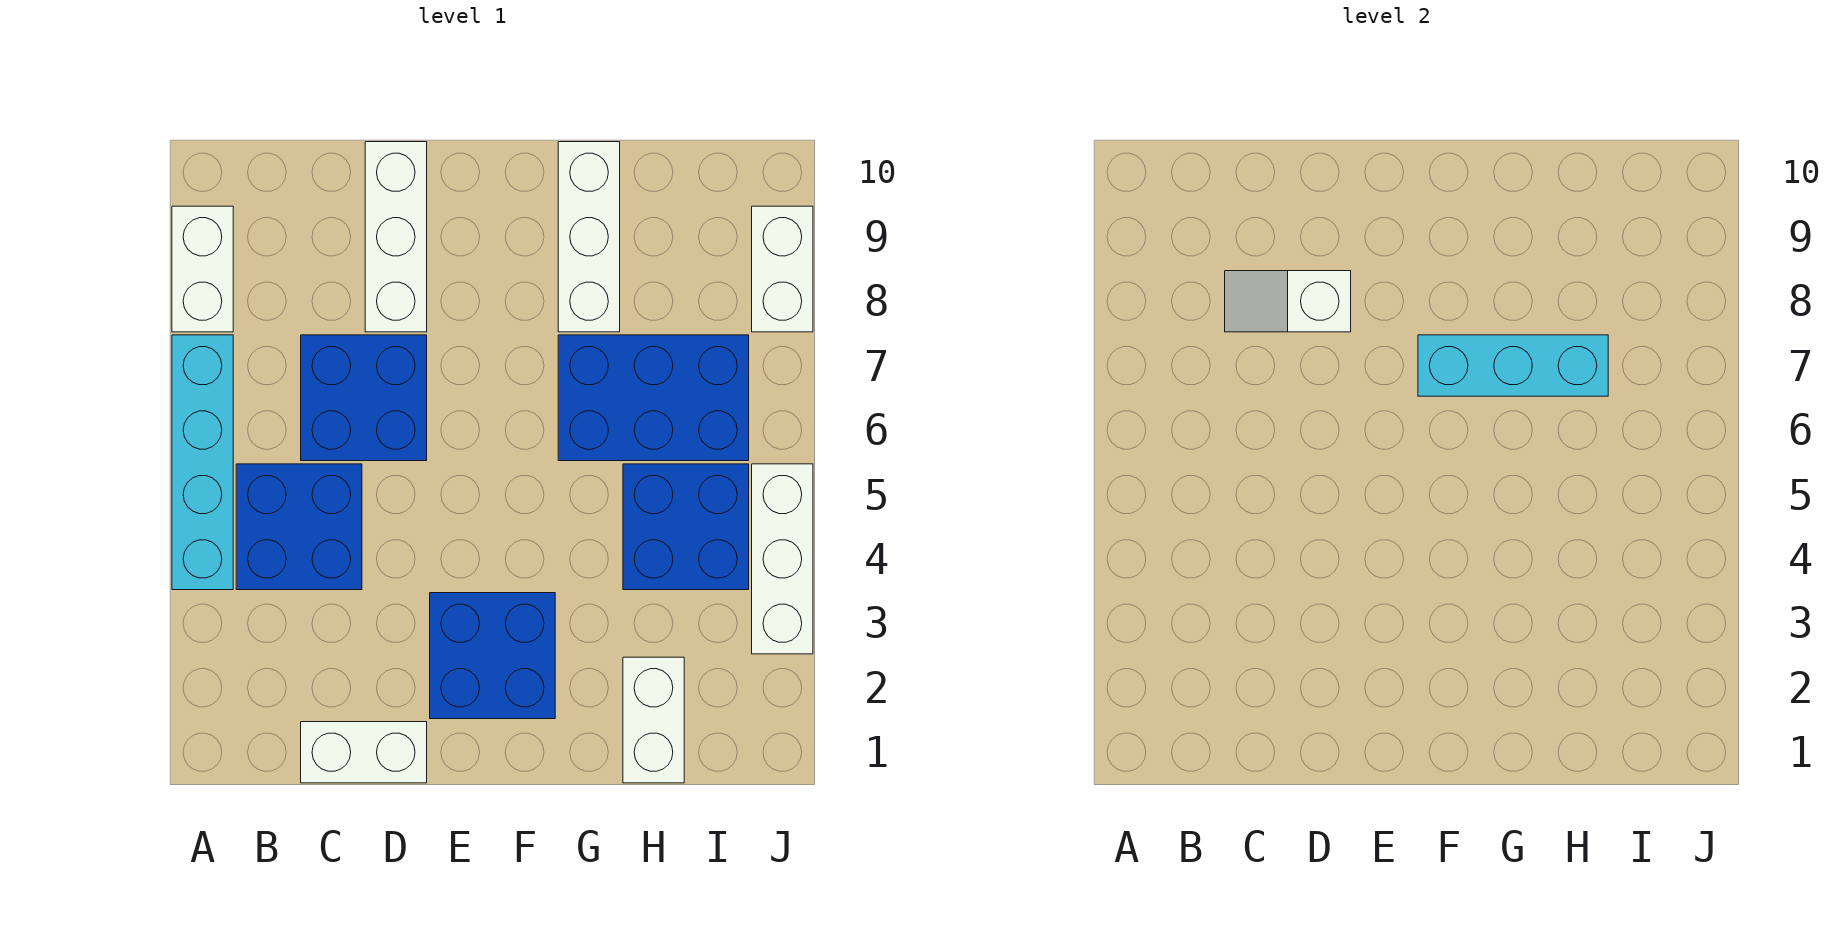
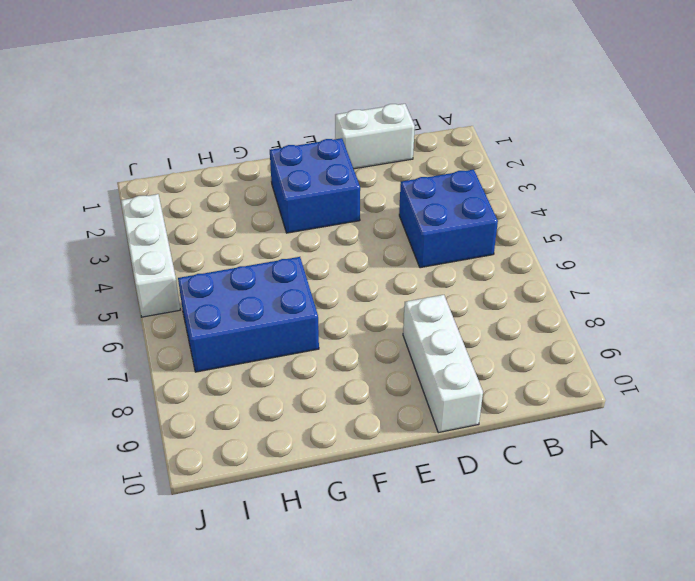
none -> cyan 1x4 brick [172,335,233,590]
none -> white 1x2 brick [172,206,233,332]
none -> blue 2x2 brick [301,335,427,461]

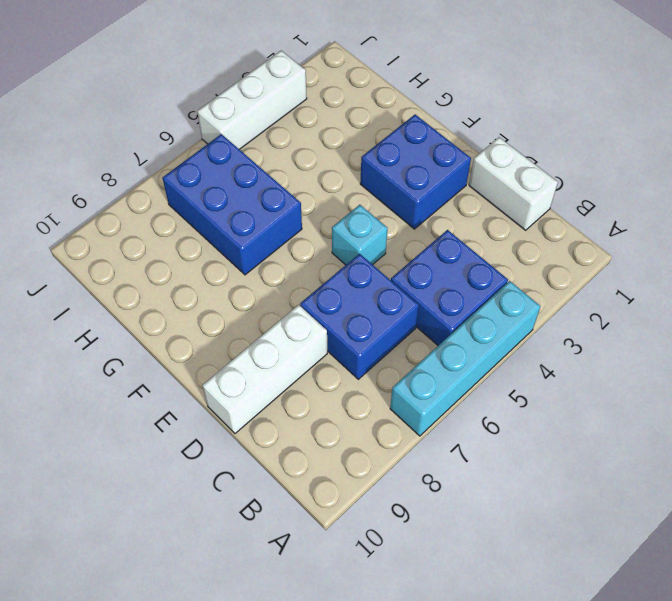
cyan 1x1 brick [332,205,388,265] -> none
none -> white 1x2 brick [172,206,233,332]
none -> white 1x3 brick [558,142,620,332]
none -> white 1x2 brick [623,657,684,783]

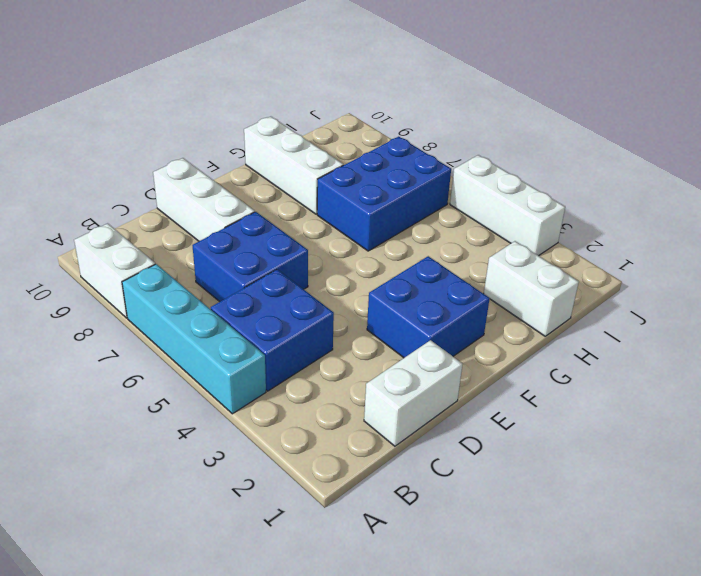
none -> blue 2x2 brick [623,464,749,590]
none -> white 1x2 brick [752,206,813,332]
none -> white 1x2 slope [1225,271,1351,332]

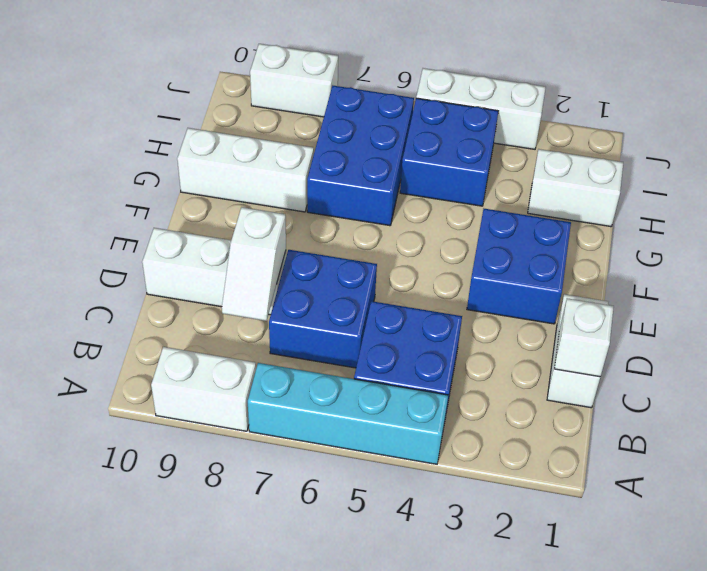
white 1x1 brick [554,298,614,377] -> none
none -> cyan 1x3 brick [1418,335,1608,396]

